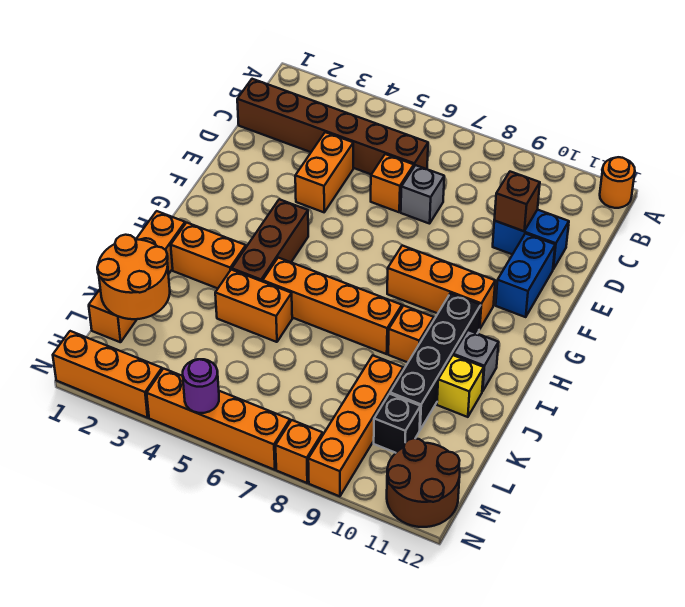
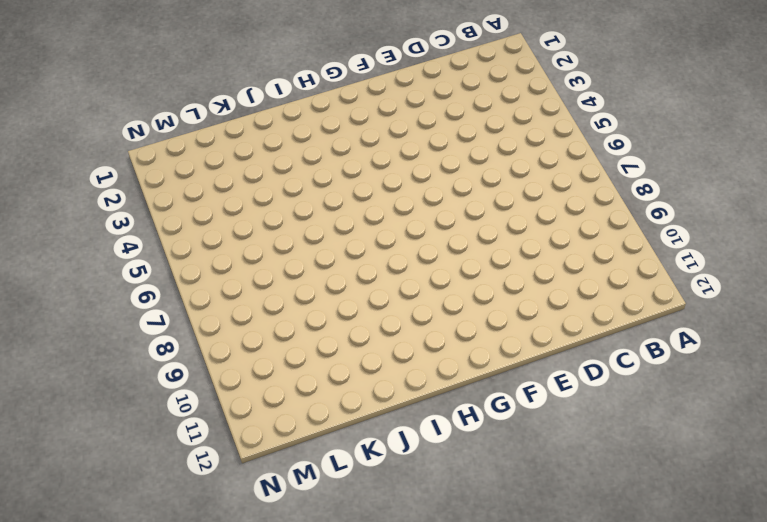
none -> orange 1x1 round brick [600,157,635,208]
none -> brown 1x6 brick [237,79,428,174]
none -> orange 1x2 brick [295,132,353,212]

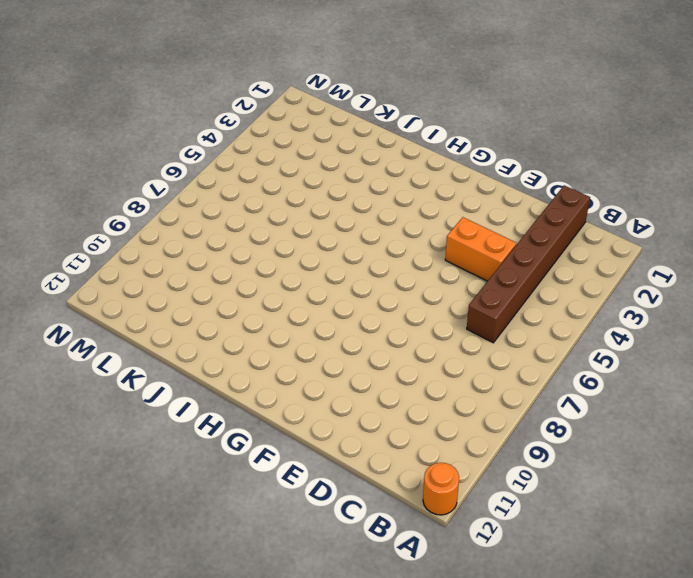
none -> orange 1x1 brick [371,154,414,212]
none -> grey 1x1 brick [401,165,444,224]
none -> blue 1x2 brick [493,210,569,269]

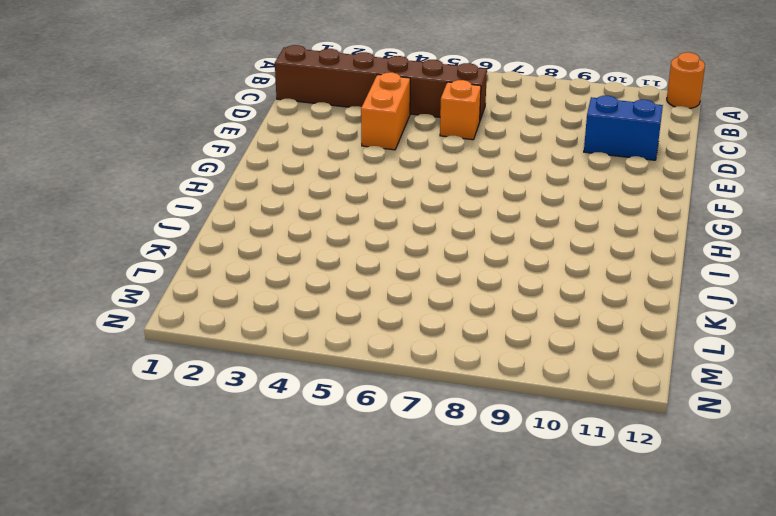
none -> grey 1x1 brick [401,165,444,224]
none -> blue 1x2 brick [496,233,555,317]
none -> brown 1x3 brick [232,199,308,281]

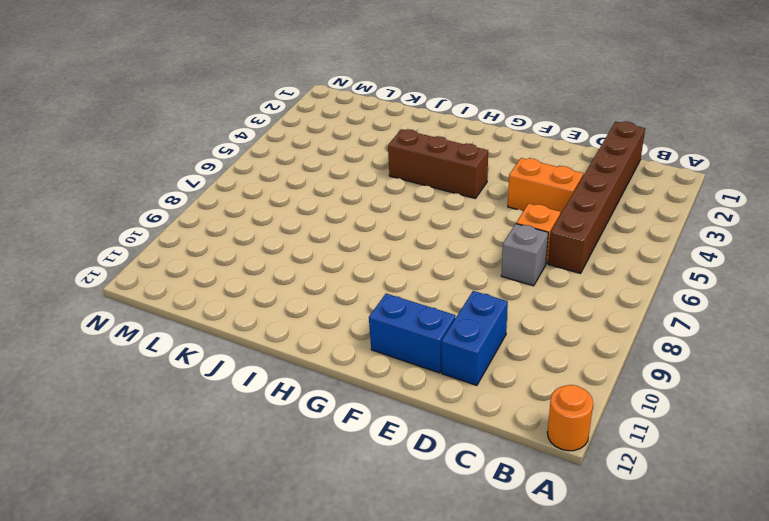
none -> orange 1x3 brick [387,246,495,329]
none -> black 1x4 brick [390,293,481,430]
none -> orange 1x4 brick [89,211,185,342]

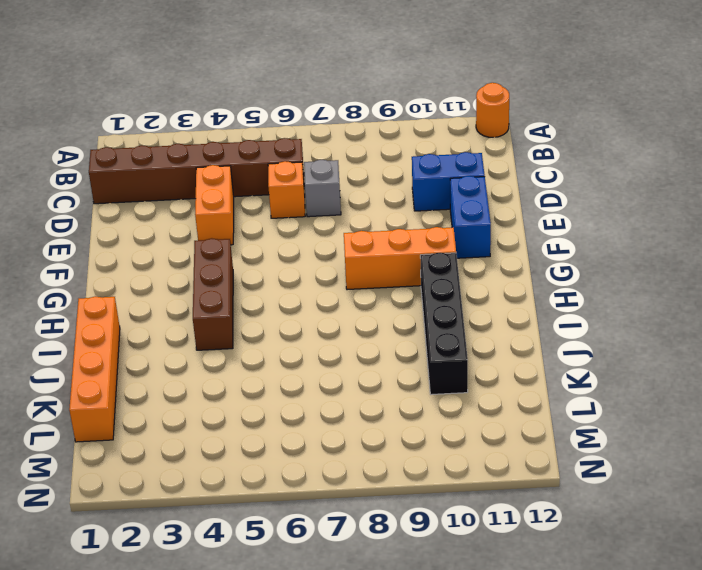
none -> orange 1x2 brick [171,223,246,288]
none -> orange 1x4 brick [263,258,402,354]
none -> orange 1x1 brick [388,306,434,362]

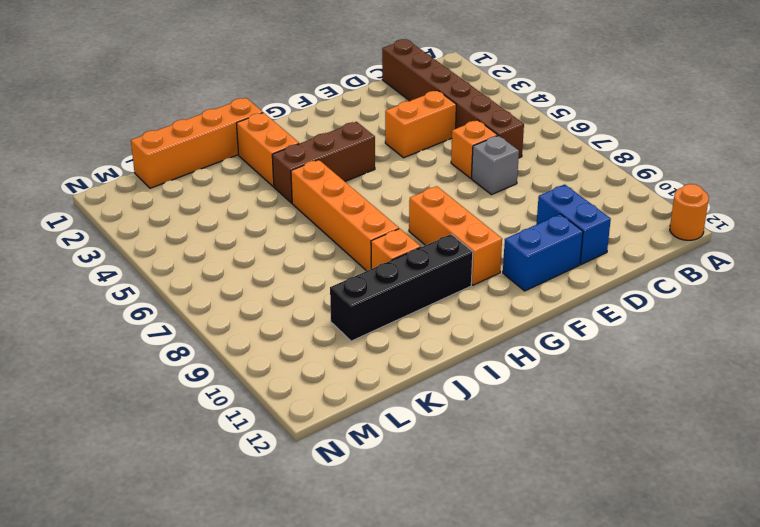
none -> grey 1x1 brick [453,330,499,391]
none -> orange 1x2 brick [215,270,292,342]
none -> yellow 1x1 brick [437,355,484,417]

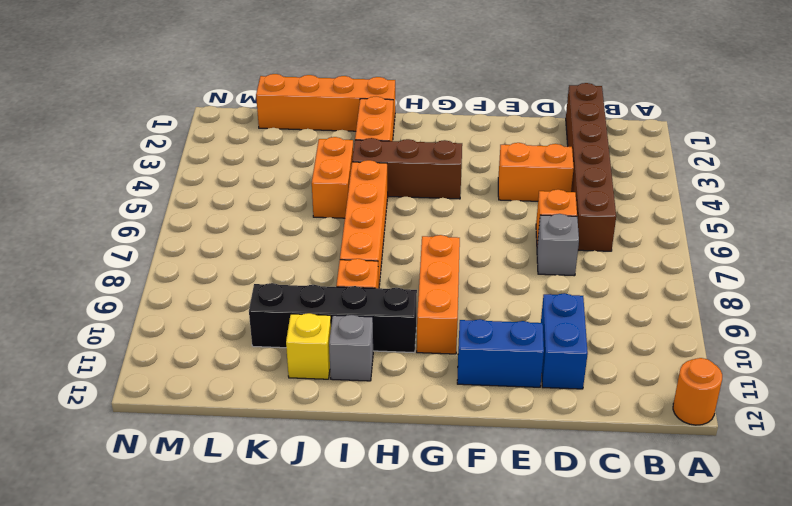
none -> orange 1x4 brick [308,355,403,496]
none -> black 1x1 brick [374,394,420,453]
none -> brown 2x2 round brick [387,438,460,527]

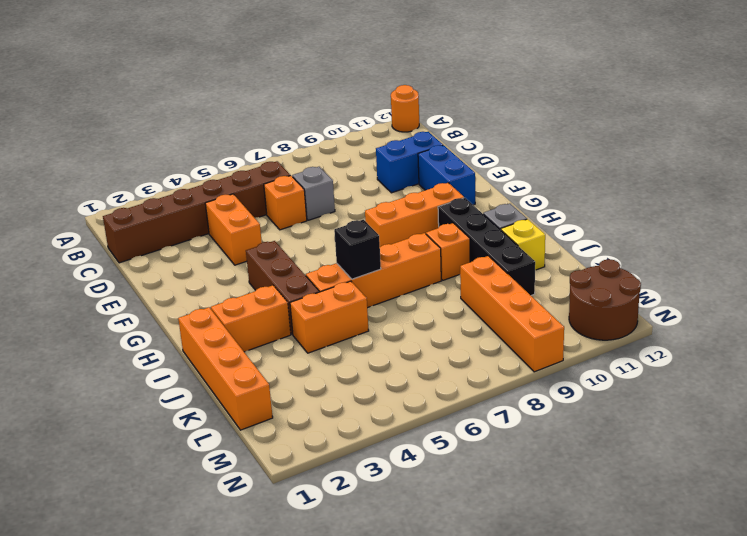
black 1x1 brick [334,220,381,279] -> black 1x1 brick moved to [374,394,420,453]
none -> orange 1x3 brick [53,331,162,418]
none -> orange 1x4 brick [147,369,290,470]
none -> orange 1x1 brick [276,420,323,483]

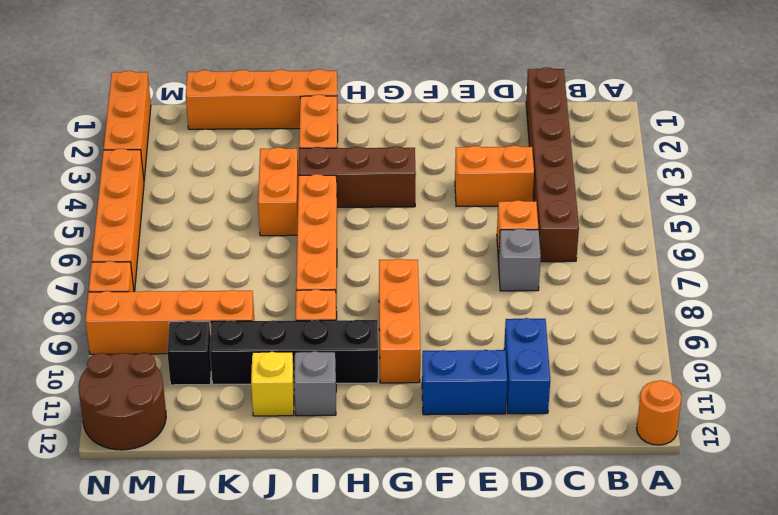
none -> brown 1x1 brick [494,172,540,231]
none -> orange 2x2 round brick [97,235,170,319]
none -> purple 1x1 round brick [183,359,219,413]

